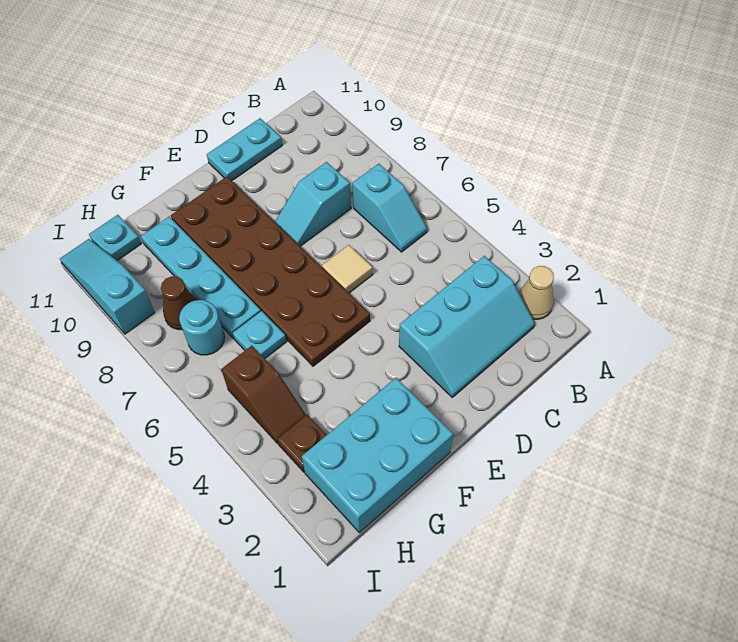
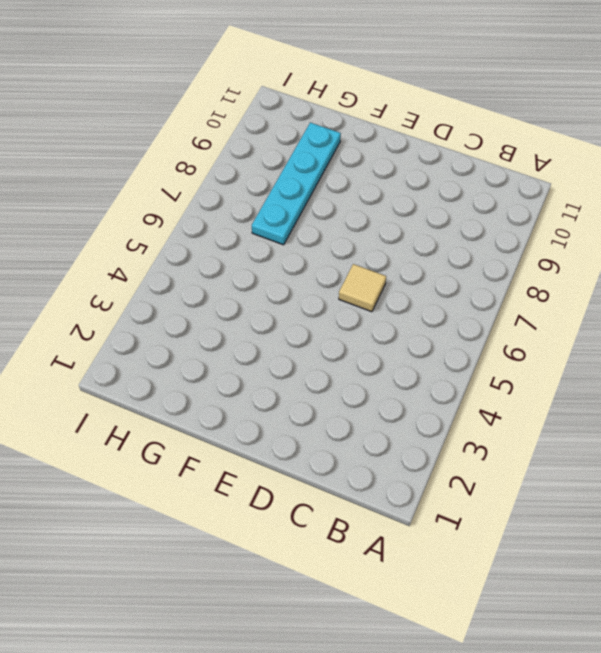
none -> tan 1x1 cone [519,266,554,320]
none -> cyan 2x3 slope [399,256,535,397]
none -> cyan 1x2 slope [352,164,427,252]

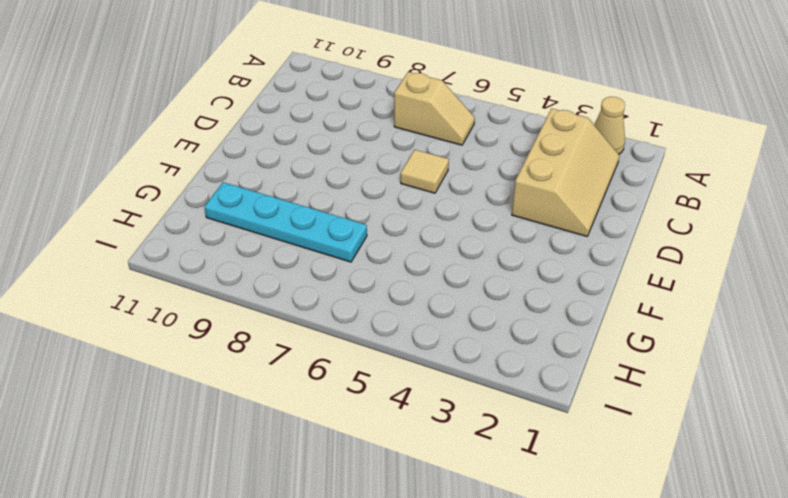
tan 2x3 slope [512,108,620,236] -> cyan 2x3 slope [399,256,535,397]
tan 1x2 slope [394,72,475,145] -> cyan 1x2 slope [352,164,427,252]
none -> cyan 1x2 slope [275,162,351,246]
none -> cyan 1x2 plate [207,118,282,181]
none -> brown 2x6 plate [171,177,370,366]

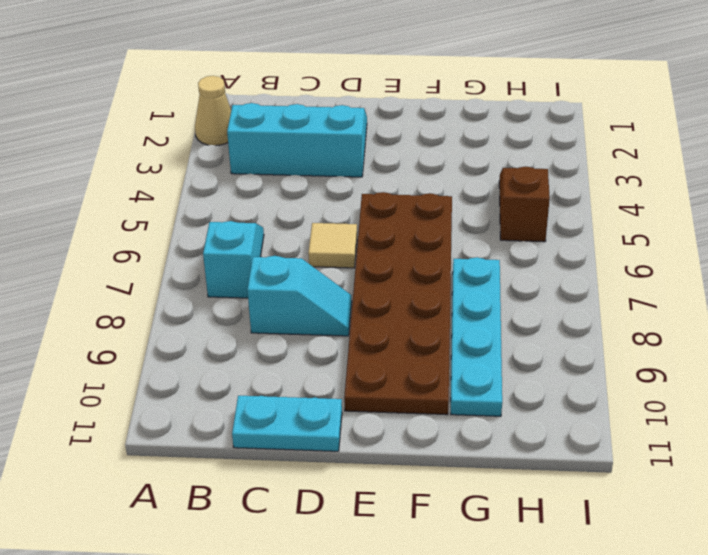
none -> cyan 2x3 brick [302,378,453,533]
none -> cyan 1x1 plate [233,311,286,358]
none -> brown 1x1 plate [277,415,326,472]

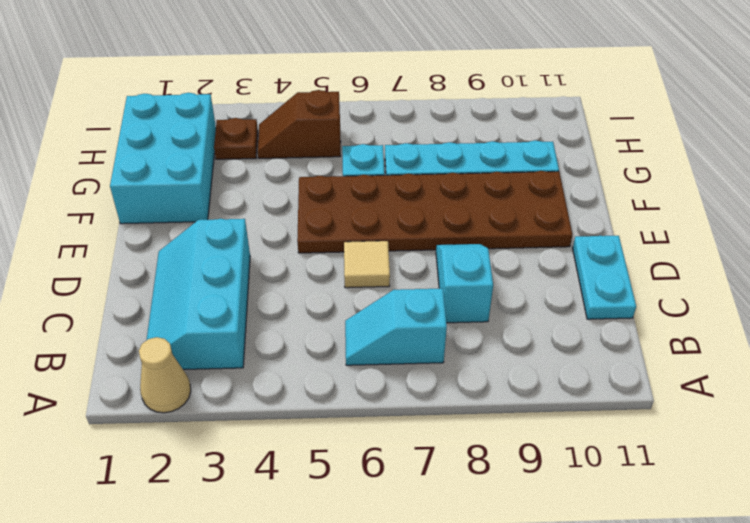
none -> cyan 1x1 round brick [179,300,224,355]
none -> brown 1x1 cone [161,276,196,330]
none -> cyan 1x1 plate [89,215,141,260]

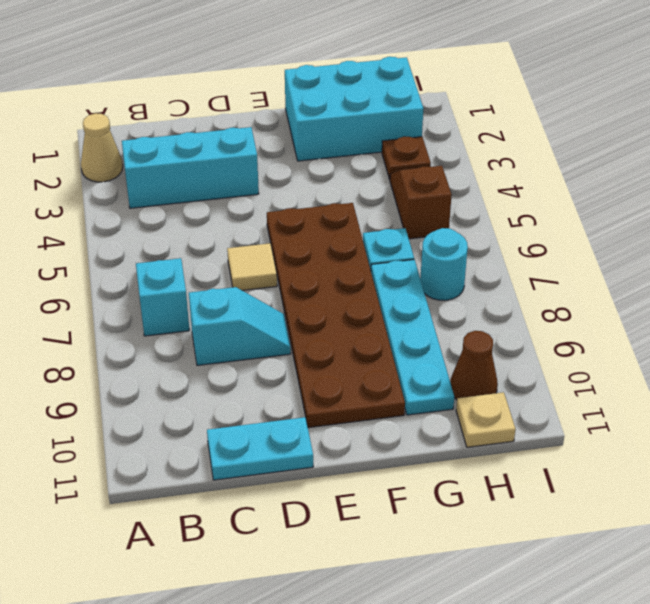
brown 1x1 cone [450,331,498,400] -> brown 1x1 cone moved to [161,276,196,330]
tan 1x1 plate [456,392,516,447] -> cyan 1x1 plate [89,215,141,260]
none -> cyan 1x3 slope [60,239,155,334]

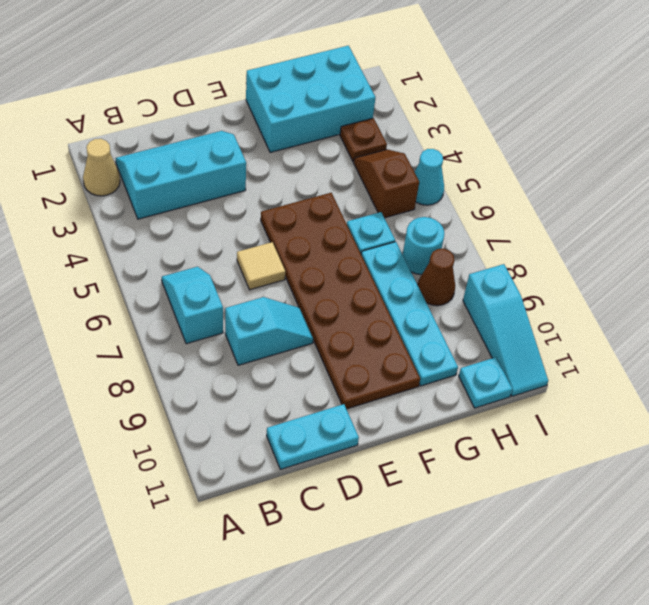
cyan 1x1 cone [414,149,444,205] -> none

